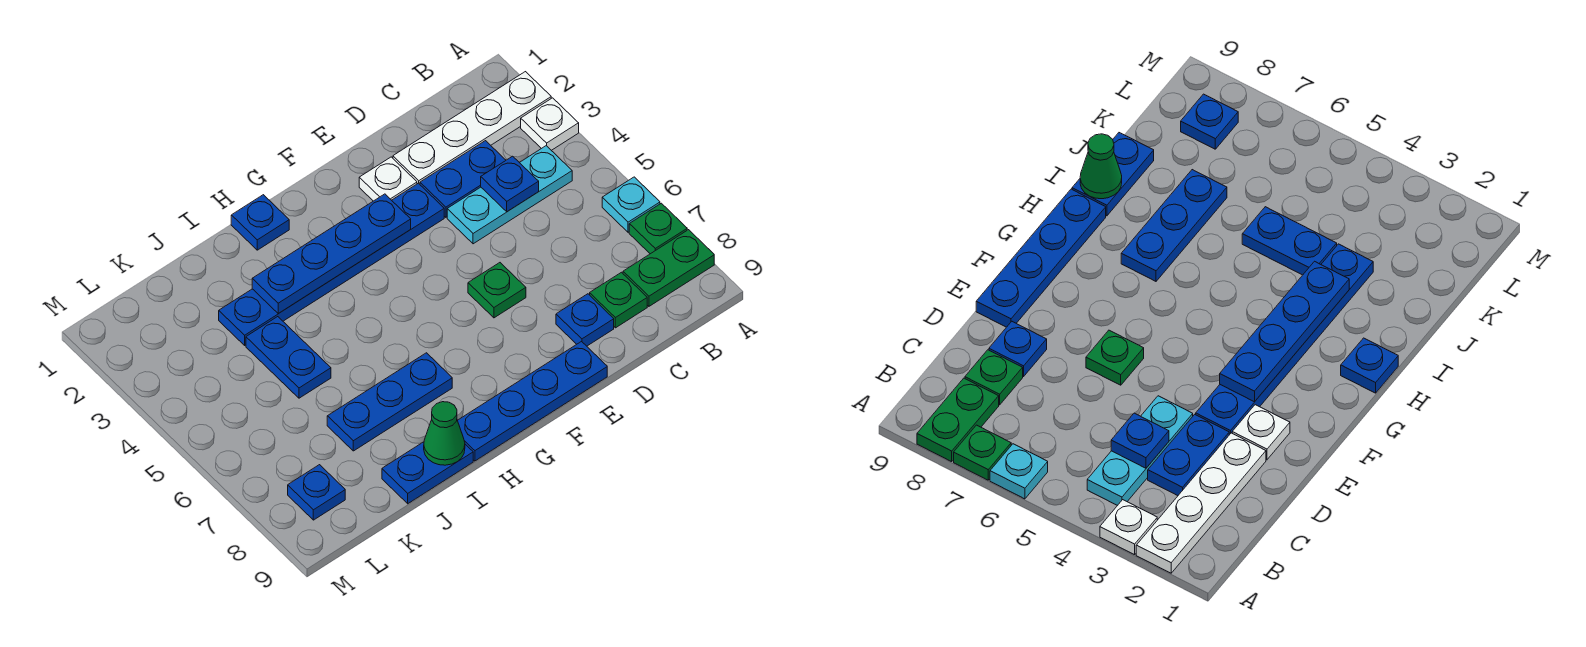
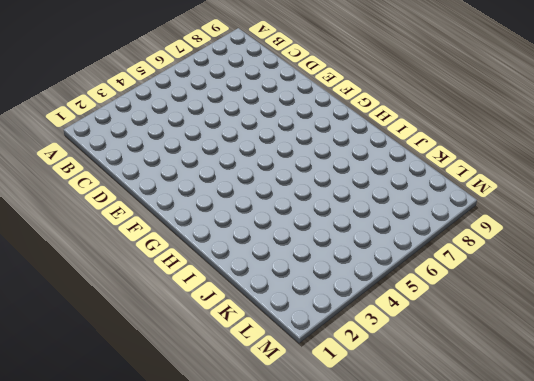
none -> white 1x4 plate [393,72,551,184]
none -> white 1x1 plate [521,98,579,150]
none -> cyan 1x1 plate [602,177,660,232]

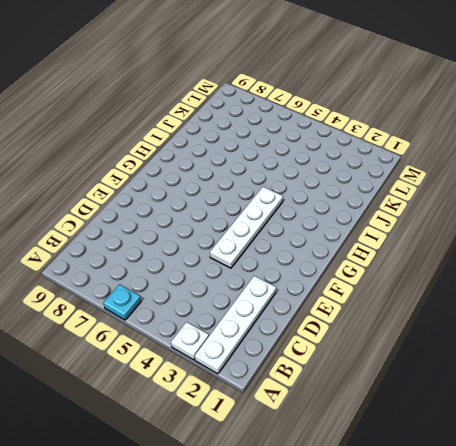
white 1x4 plate [210,187,283,268] -> none
none -> green 1x1 plate [629,203,687,254]
none -> green 1x2 plate [623,230,714,306]
none -> cyan 1x3 plate [447,146,572,244]

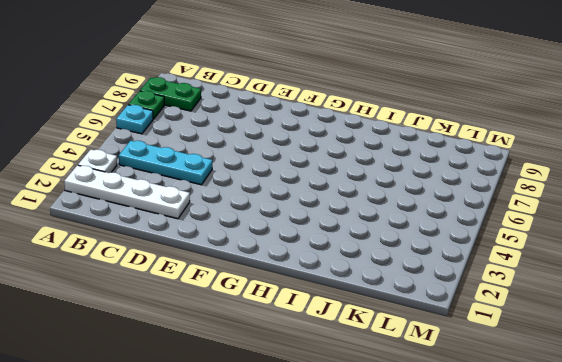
none -> blue 1x2 plate [420,141,506,217]
none -> green 1x1 plate [590,272,647,328]
none -> blue 1x1 plate [556,294,614,346]

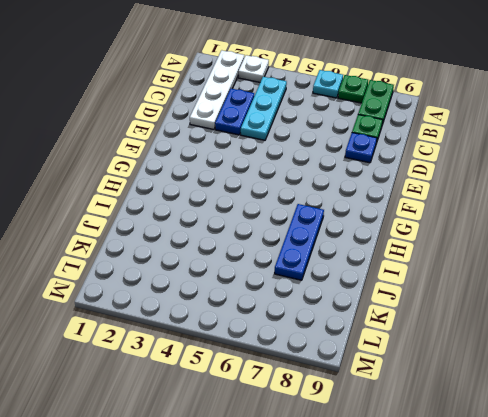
none -> white 1x1 plate [359,157,417,201]
none -> blue 1x6 plate [219,183,444,345]
none -> green 1x1 plate [468,263,526,318]

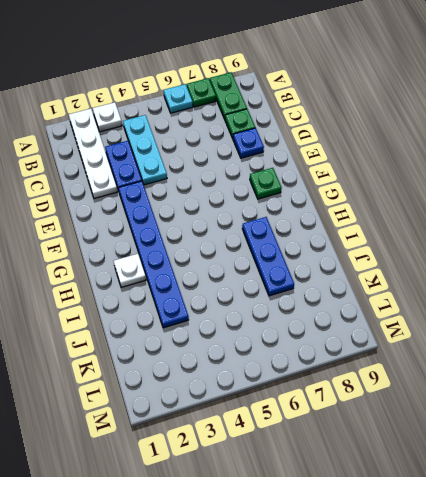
green 1x1 plate [250,168,282,199] -> green 1x1 plate moved to [468,263,526,318]
white 1x1 plate [114,254,146,287] -> white 1x1 plate moved to [359,157,417,201]
none -> blue 1x4 plate [457,342,607,461]
none -> blue 1x1 plate [231,195,289,250]
none -> blue 1x2 plate [382,442,473,504]

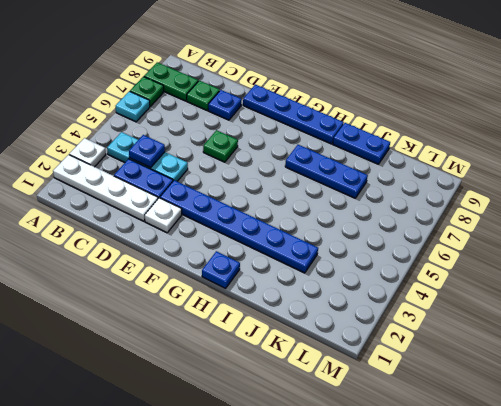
none -> blue 1x2 plate [246,317,331,398]
none -> blue 1x1 plate [288,465,345,520]
none -> blue 1x4 plate [252,194,411,314]

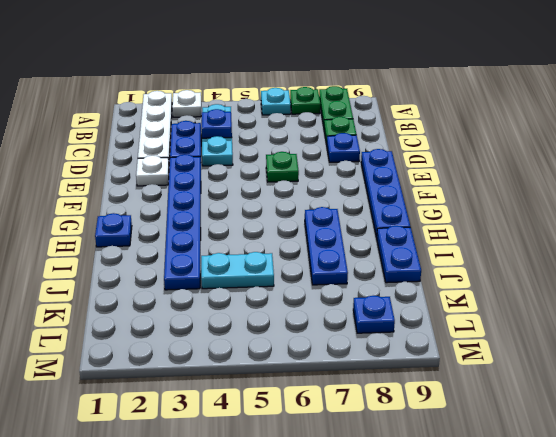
cyan 1x2 plate [201,252,274,289] -> blue 1x2 plate [246,317,331,398]
none -> blue 1x4 plate [252,194,411,314]
none -> green 1x1 cone [424,402,465,465]

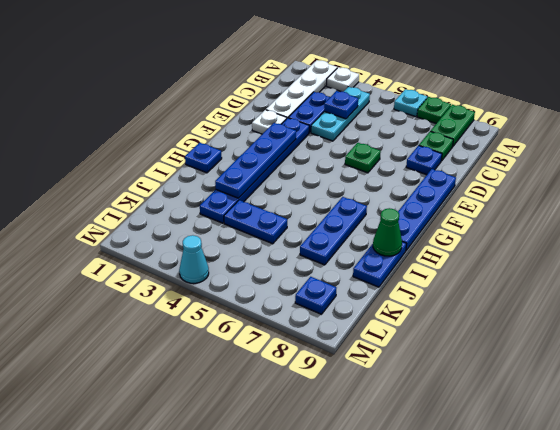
cyan 1x1 cone [179,235,209,283] -> none

